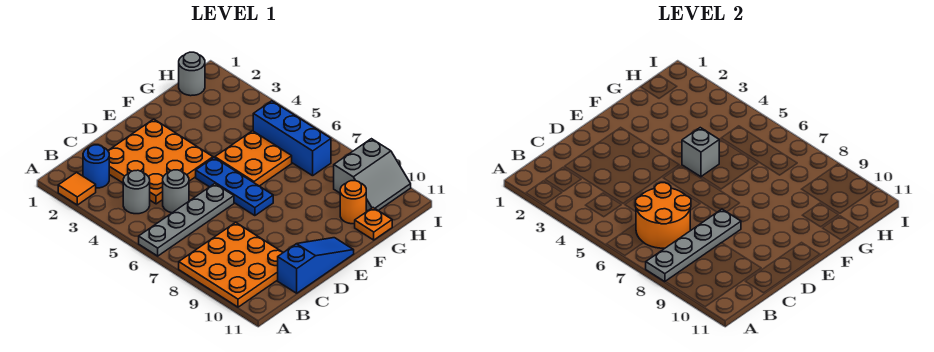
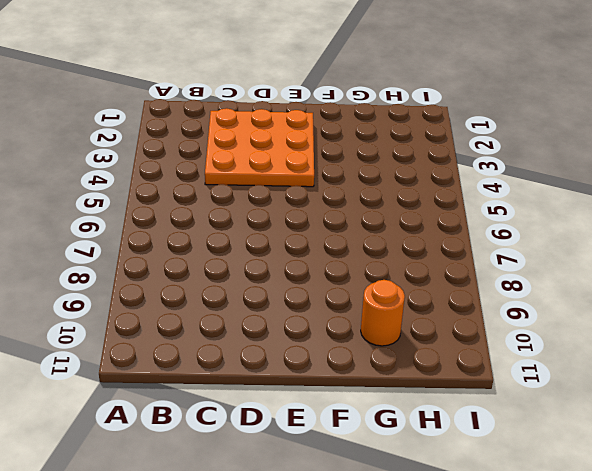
none -> orange 1x1 tile [58,172,96,205]
none -> grey 1x4 plate [139,184,234,256]
none -> orange 3x3 plate [179,222,283,307]

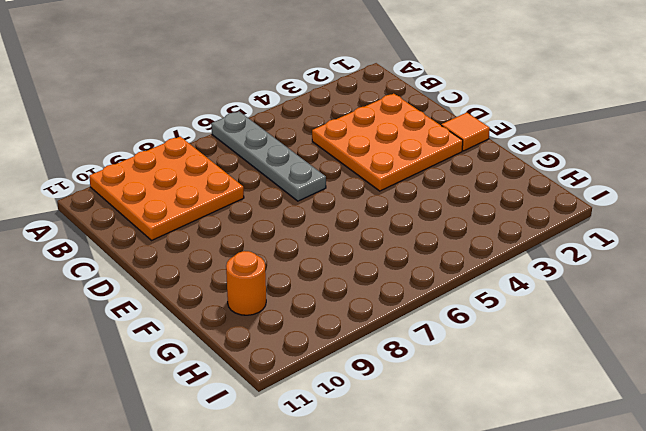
orange 1x1 tile [441,112,490,151] -> orange 1x1 tile moved to [58,172,96,205]
none -> blue 1x1 round brick [83,145,109,188]
none -> grey 1x1 round brick [123,170,150,214]
none -> grey 1x1 round brick [163,170,189,213]

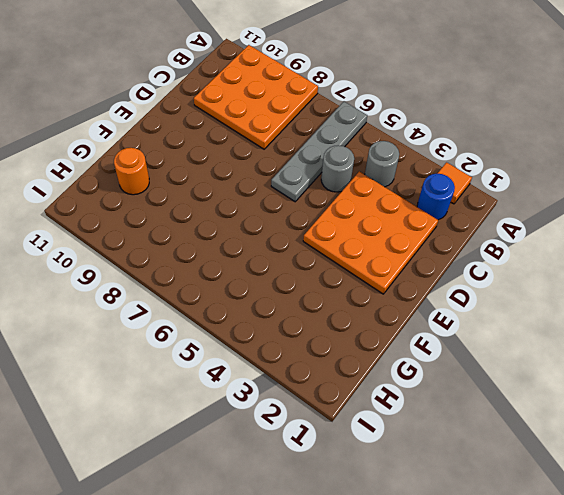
none -> blue 1x3 slope [278,238,354,293]
none -> blue 1x3 plate [196,158,273,216]
none -> orange 2x2 plate [215,131,292,186]

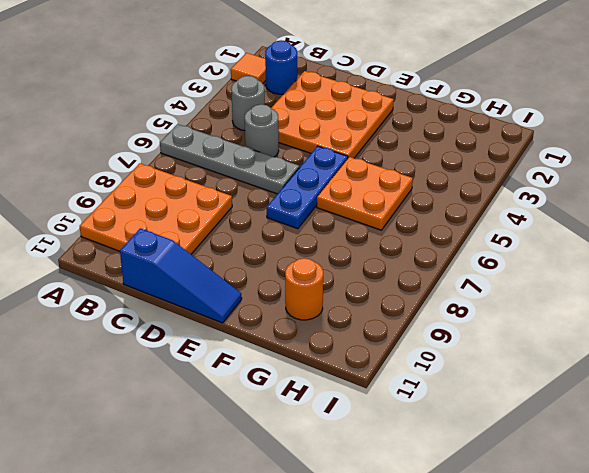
none -> orange 1x1 plate [355,208,392,240]
none -> grey 1x1 round brick [179,52,205,96]
none -> blue 1x3 brick [253,101,331,176]

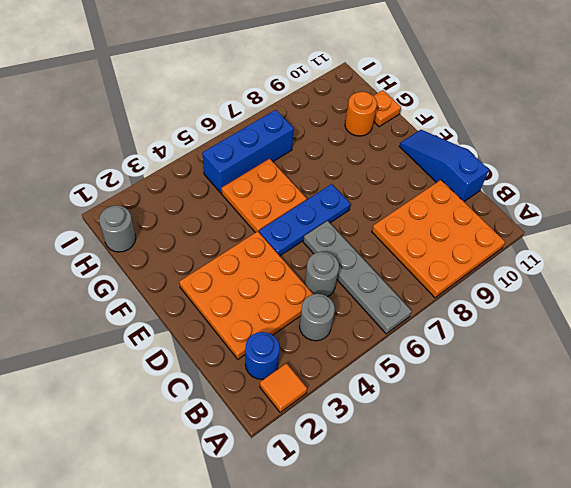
none -> grey 2x2 slope [334,139,411,211]
none -> grey 1x4 plate [646,209,741,282]
none -> orange 2x2 round brick [636,183,691,248]

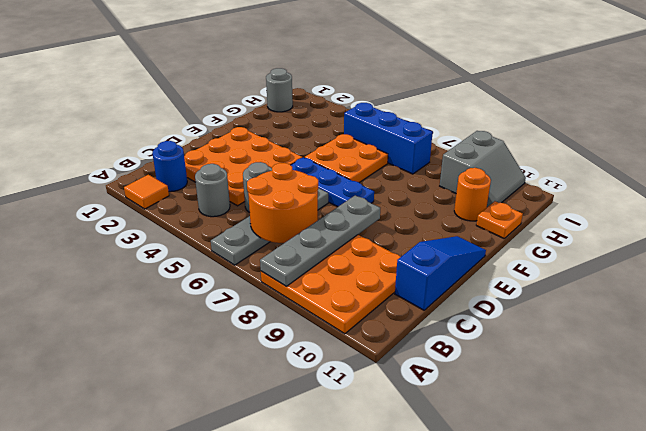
none -> grey 1x1 brick [682,128,719,177]

